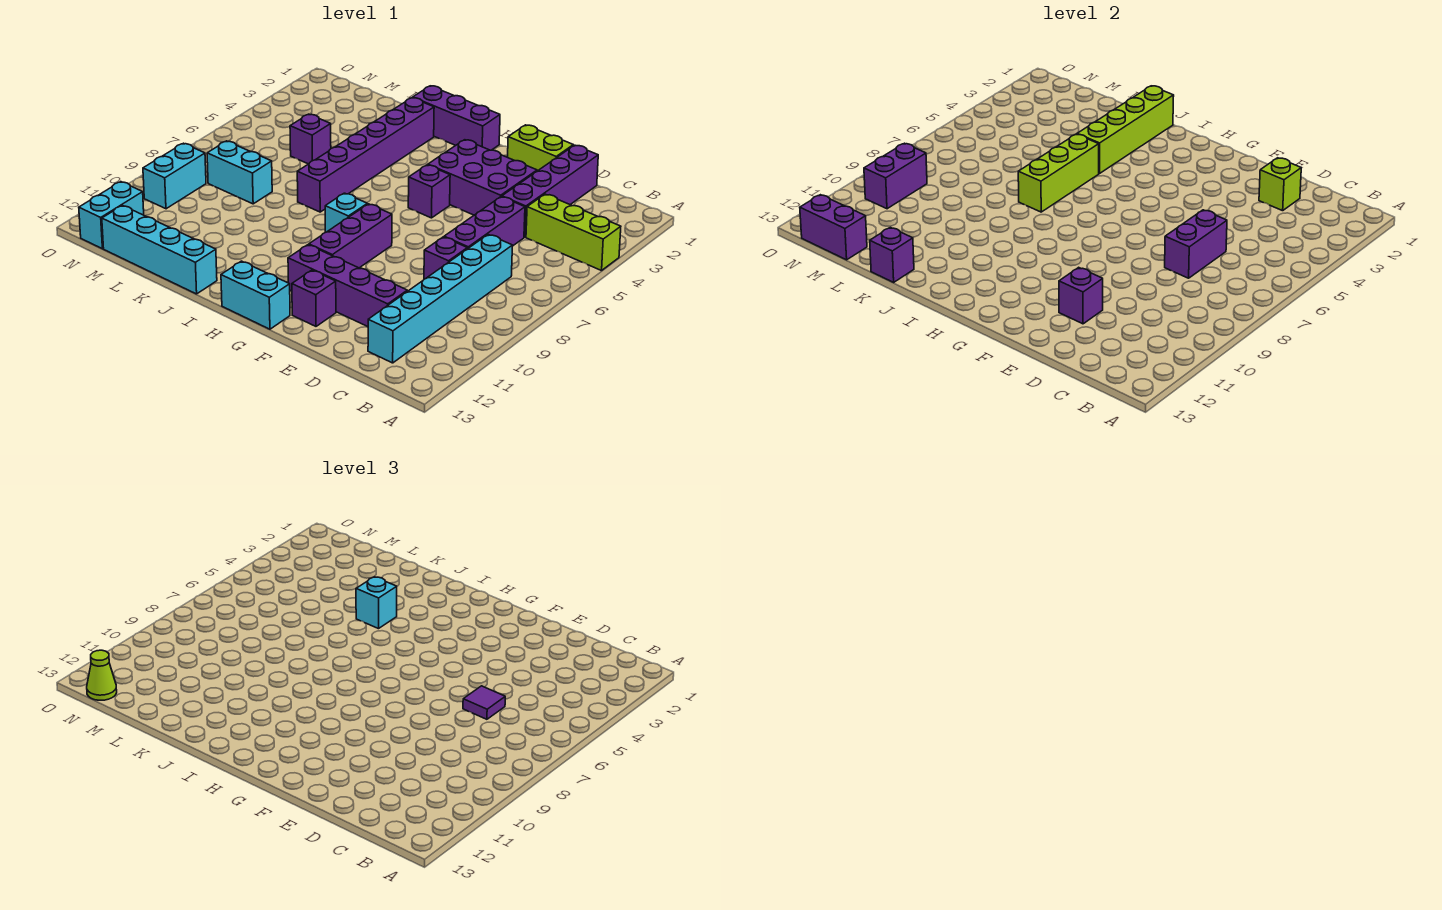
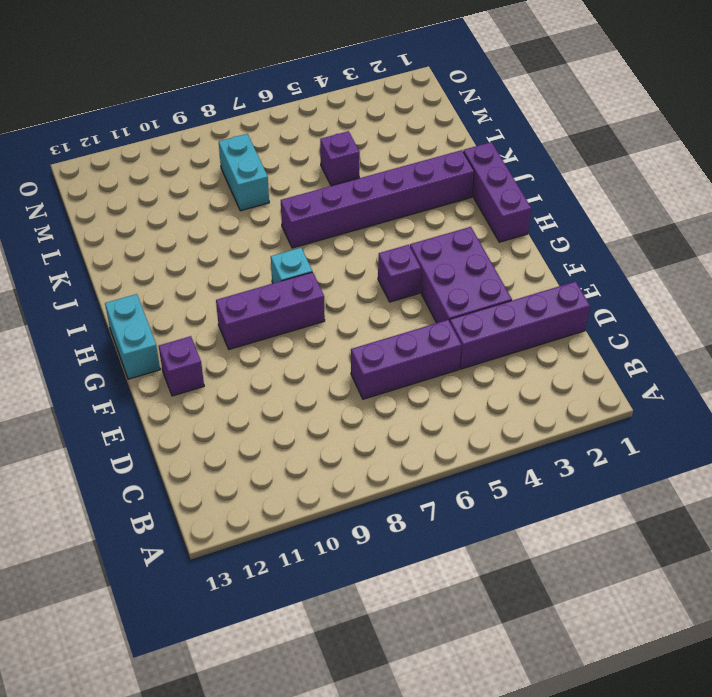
none -> lime 1x3 brick [526,194,621,271]
none -> cyan 1x6 brick [368,235,513,363]
none -> purple 1x1 brick [424,237,467,279]
none -> purple 1x4 brick [288,245,407,327]

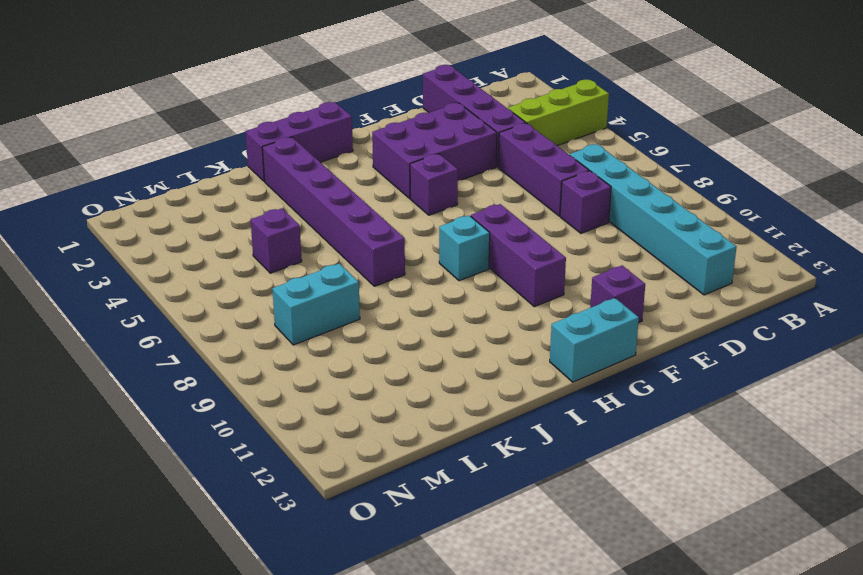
none -> purple 1x4 brick [288,245,407,327]
none -> lime 1x2 brick [508,125,573,171]
none -> cyan 1x4 brick [102,206,217,294]
none -> cyan 1x2 brick [143,143,206,209]

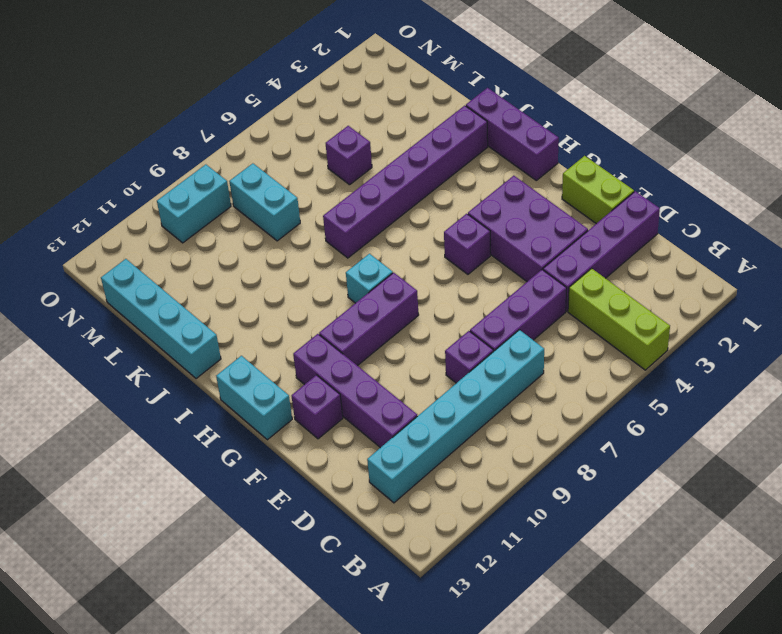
none -> cyan 1x2 brick [79,182,144,249]
none -> lime 1x1 brick [1259,158,1301,211]
none -> purple 1x2 brick [1165,210,1227,278]
none -> purple 1x1 brick [1059,267,1103,324]

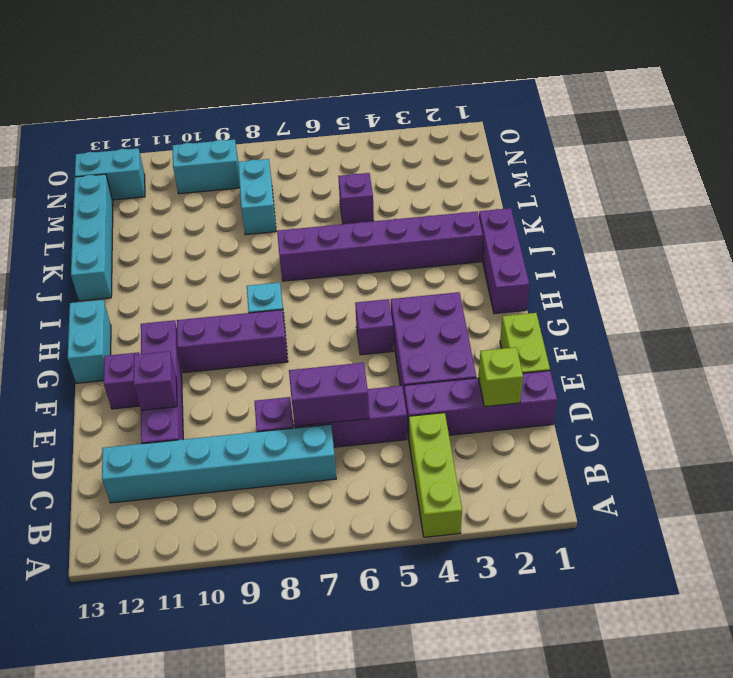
none -> lime 1x4 brick [1077,86,1174,174]
none -> lime 1x3 brick [1018,134,1099,212]
none -> purple 1x1 brick [870,227,914,282]
none -> purple 1x2 brick [800,195,867,260]

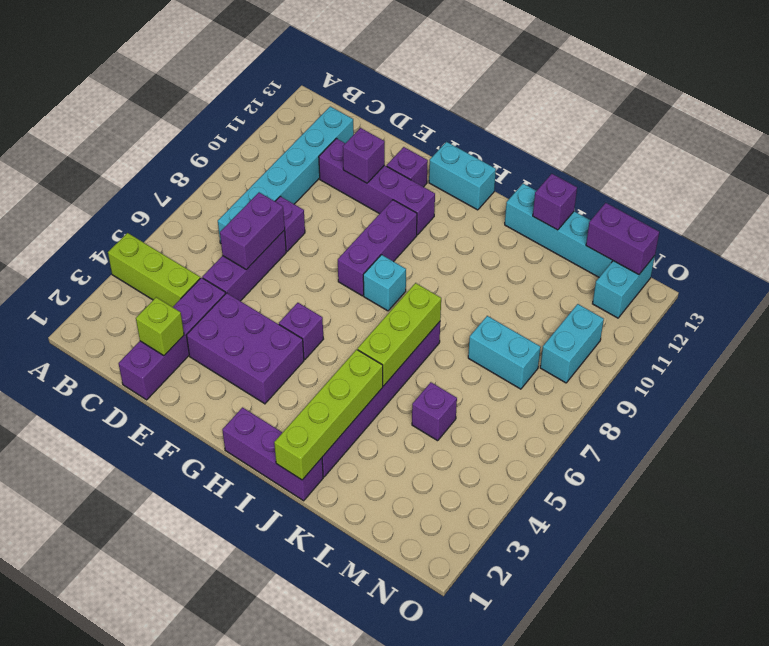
none -> lime 1x2 brick [508,125,573,171]
none -> purple 1x2 brick [864,143,927,209]
none -> purple 1x1 tile [463,686,505,719]
none -> cyan 1x1 brick [356,577,397,629]

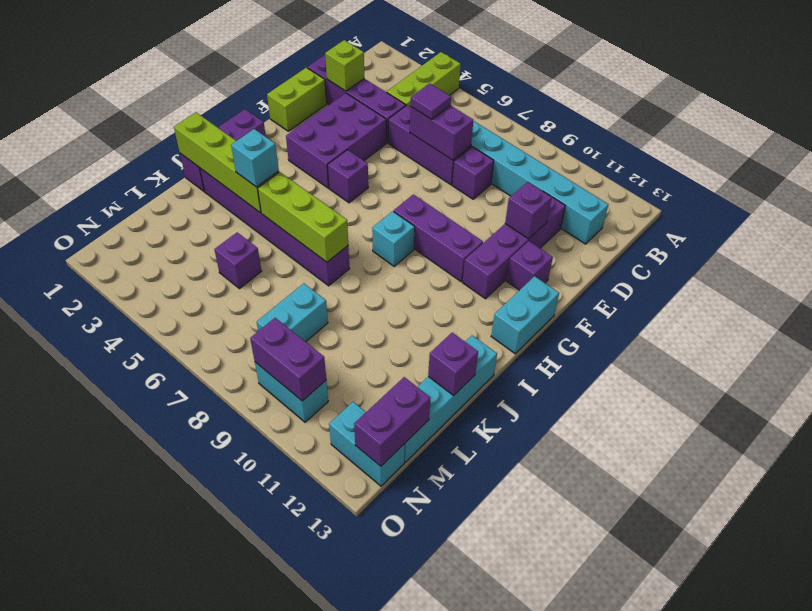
none -> lime 1x1 cone [87,650,117,700]

